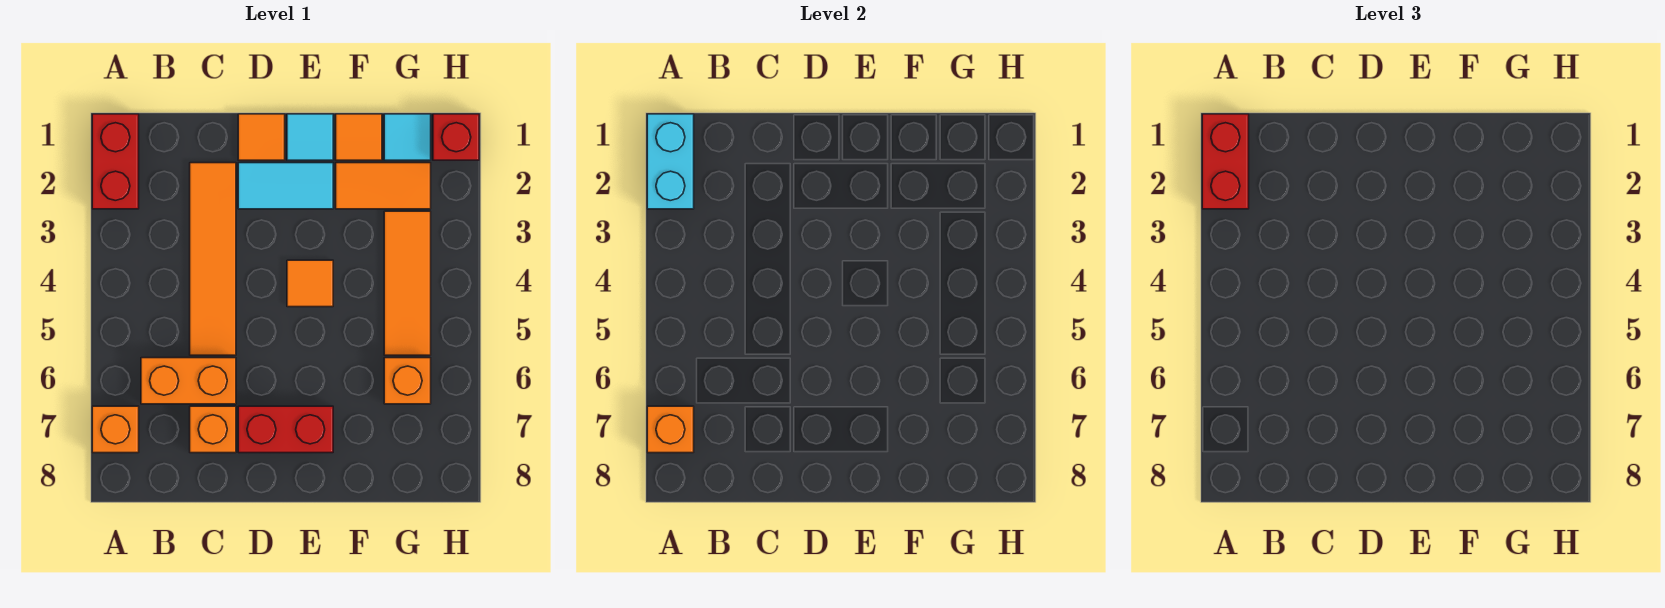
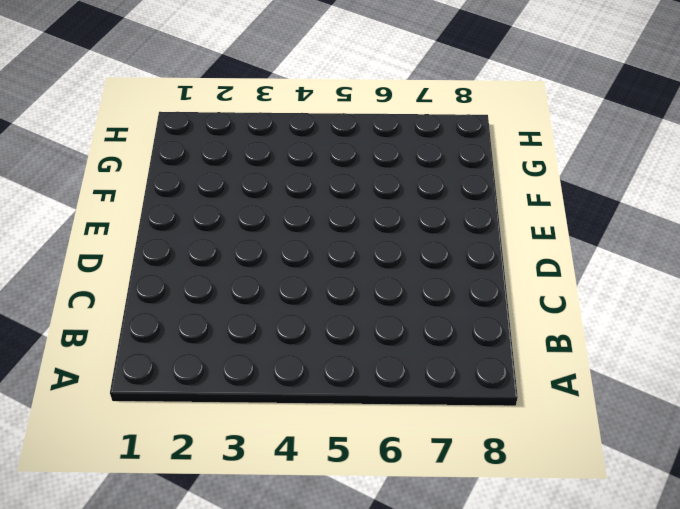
none -> red 1x2 brick [92,114,139,209]
none -> orange 1x1 brick [92,406,139,453]
none -> orange 1x2 brick [141,358,236,404]

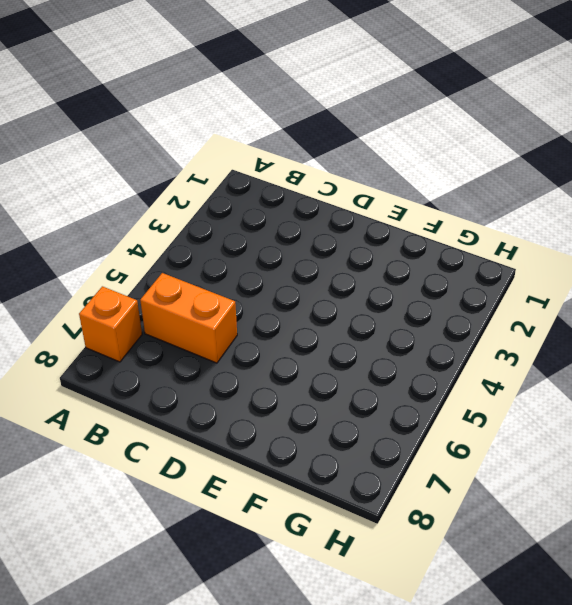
none -> red 1x2 brick [92,114,139,209]
none -> orange 1x4 tile [190,163,236,355]
none -> orange 1x1 brick [190,406,236,453]

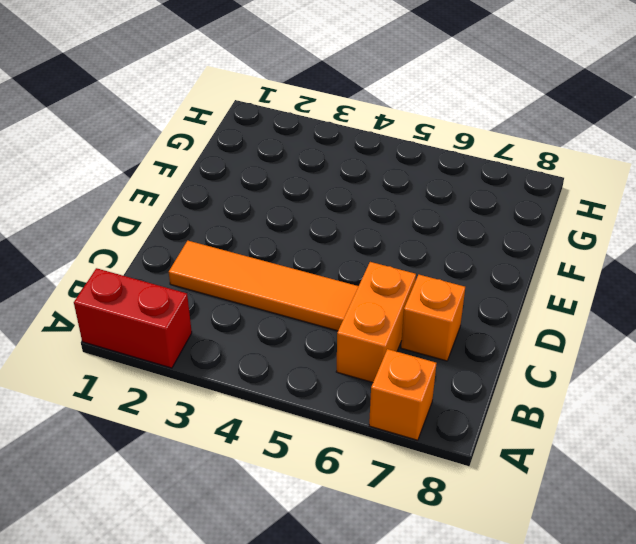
none -> orange 1x1 tile [238,114,285,160]
none -> cyan 1x2 tile [238,163,333,209]
none -> red 1x2 brick [238,406,333,453]

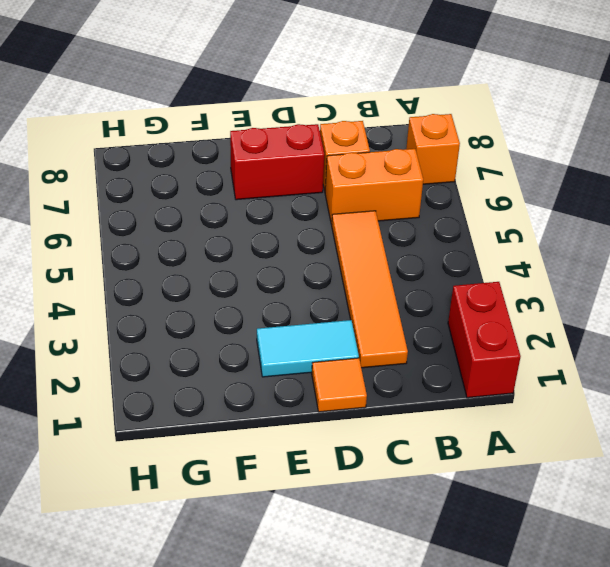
none -> cyan 1x1 tile [287,114,333,160]
none -> orange 1x1 tile [287,260,333,307]
none -> orange 1x1 tile [336,114,382,160]

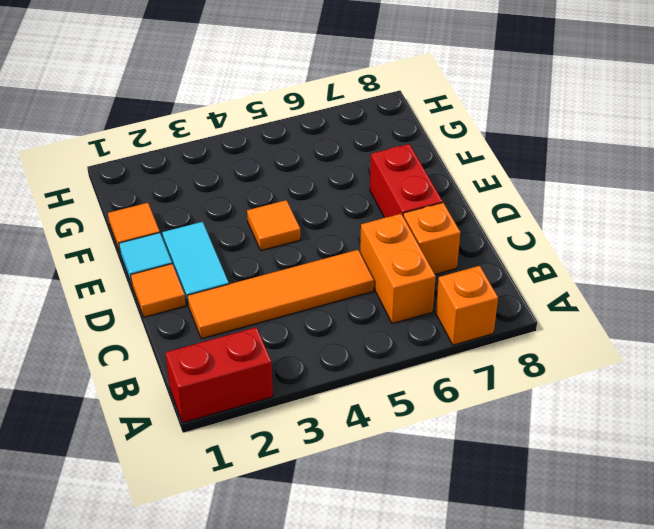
none -> orange 1x2 tile [336,163,431,209]
none -> cyan 1x1 tile [384,114,431,160]
none -> orange 1x3 tile [384,211,431,355]

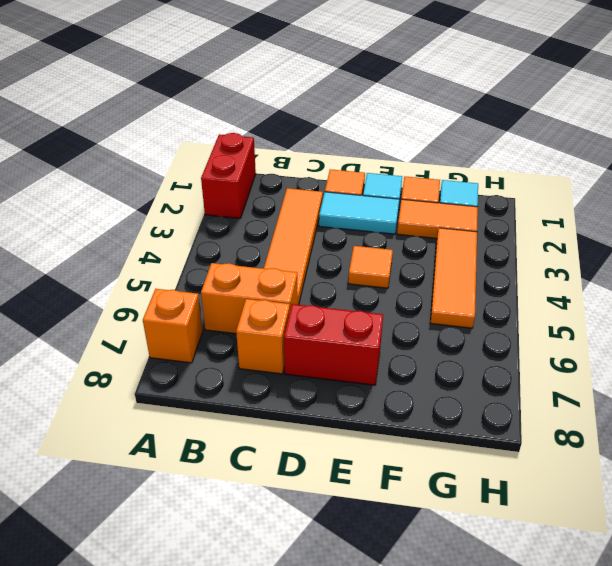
none -> orange 1x1 brick [384,358,431,404]
none -> red 1x1 brick [433,114,479,160]
none -> cyan 1x2 brick [647,114,694,209]

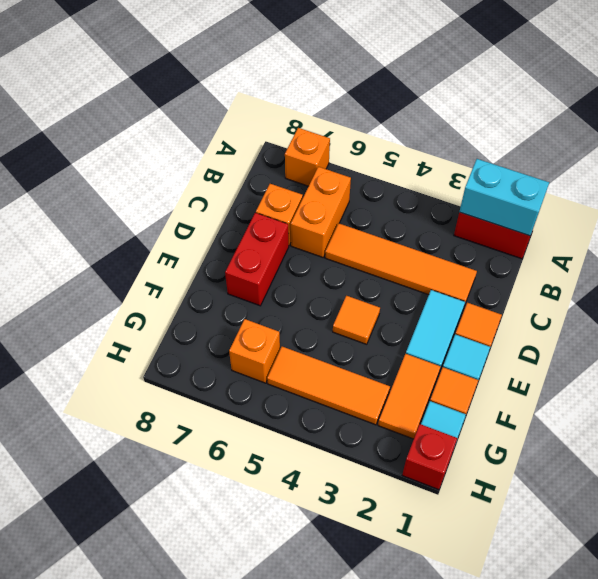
none -> orange 1x1 brick [647,406,694,453]
none -> red 1x2 brick [1202,114,1249,209]

